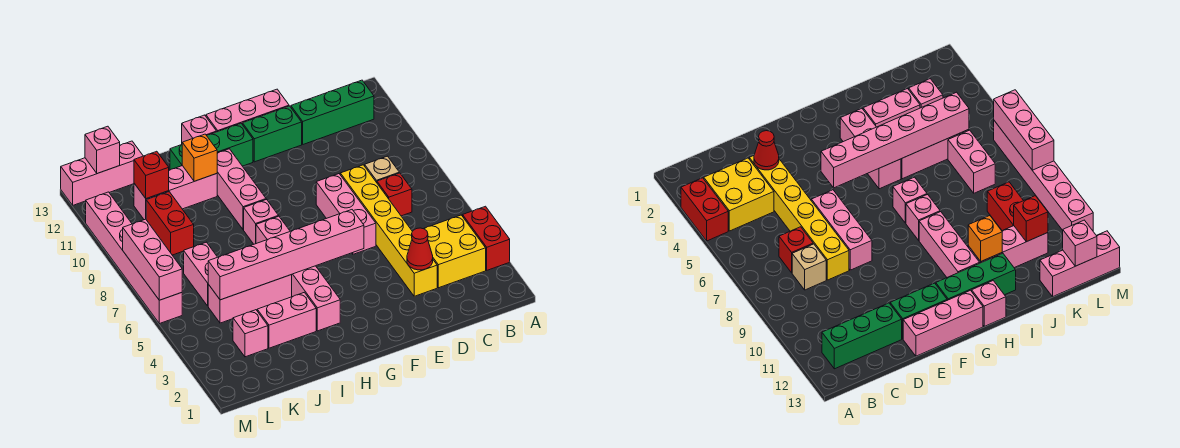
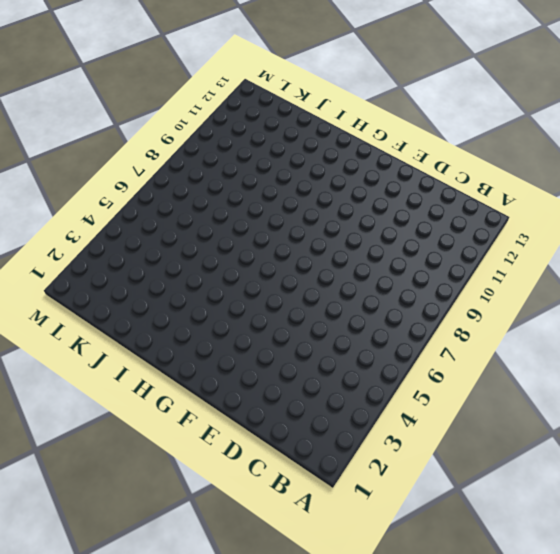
none -> red 1x2 brick [463,206,510,270]
none -> yellow 2x2 brick [424,215,486,288]
none -> green 1x3 brick [291,80,374,144]

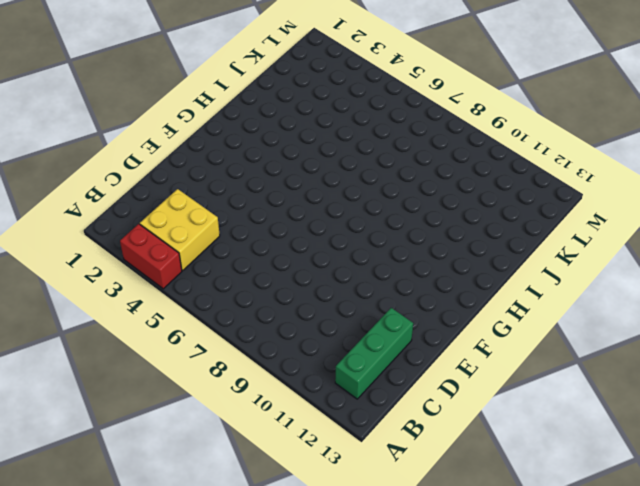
none -> red 1x1 brick [377,173,412,216]
none -> tan 1x1 brick [365,156,399,183]
none -> yellow 1x6 brick [340,165,437,296]

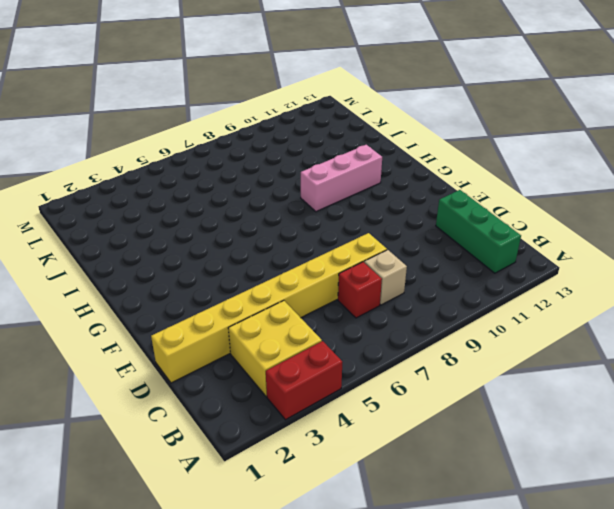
yellow 1x8 brick [151,233,387,383] -> yellow 1x6 brick [340,165,437,296]
none -> pink 1x3 brick [316,174,376,254]
none -> green 1x2 brick [243,106,302,162]
none -> pink 1x3 brick [206,89,289,132]

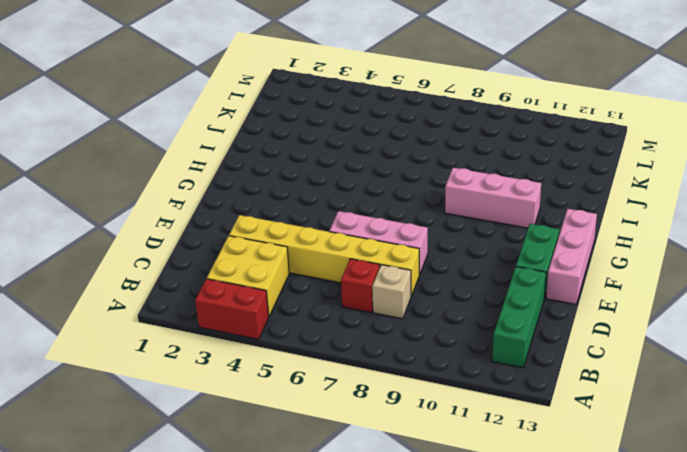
none -> green 1x3 brick [170,124,253,170]
none -> pink 1x3 brick [292,266,340,331]
none -> pink 1x1 brick [256,216,290,244]

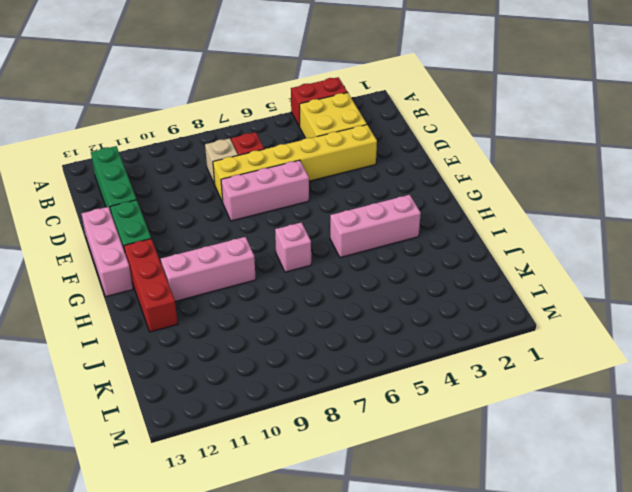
red 1x3 brick [124,239,178,332] -> green 1x3 brick [170,124,253,170]
none -> pink 1x1 brick [244,199,278,244]
none -> pink 1x1 brick [182,115,217,143]
none -> pink 1x2 brick [257,292,316,348]

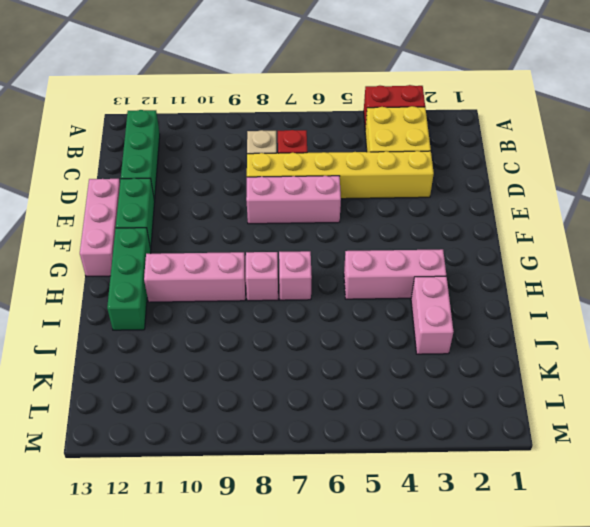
none -> pink 1x1 brick [182,115,217,143]
none -> pink 1x3 brick [208,275,292,323]
none -> pink 1x3 brick [134,166,217,220]

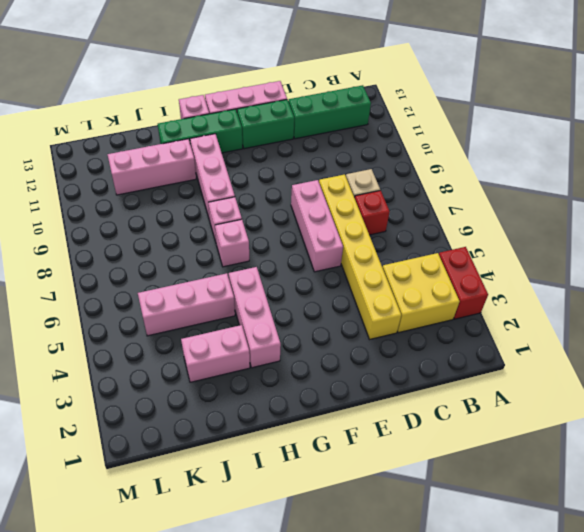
none -> pink 1x1 brick [233,310,268,357]
none -> pink 1x2 brick [184,242,217,306]
none -> red 1x2 brick [146,192,194,255]

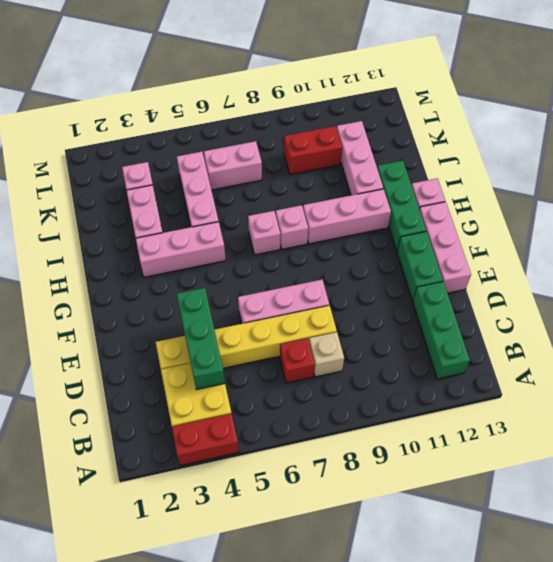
green 1x3 brick [177,288,225,390] -> none
none -> pink 1x3 brick [61,141,143,205]
none -> pink 1x6 brick [86,192,182,324]
none -> red 1x1 cone [407,228,433,270]

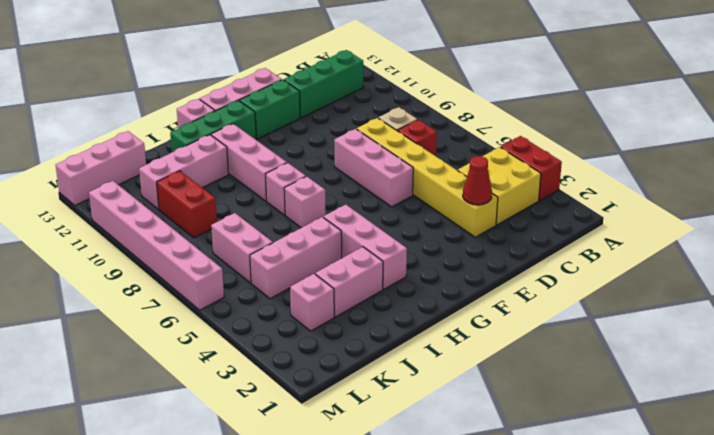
none -> pink 1x6 brick [208,210,364,300]
none -> orange 1x1 brick [182,134,217,181]
none -> red 1x1 brick [134,151,169,199]

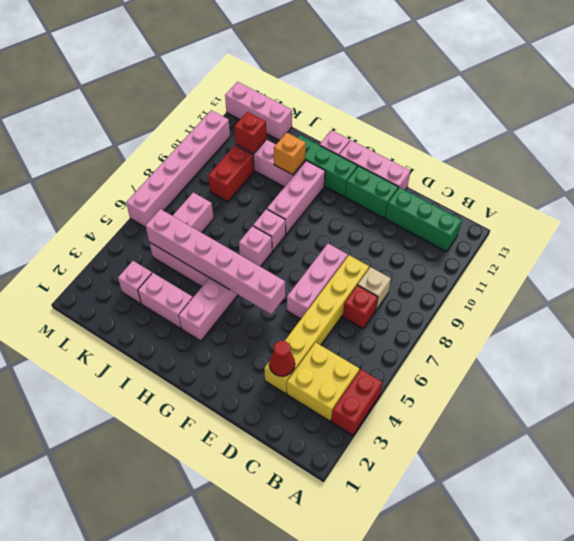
none -> pink 1x1 brick [85,126,120,174]
none -> pink 1x3 brick [123,219,182,300]

